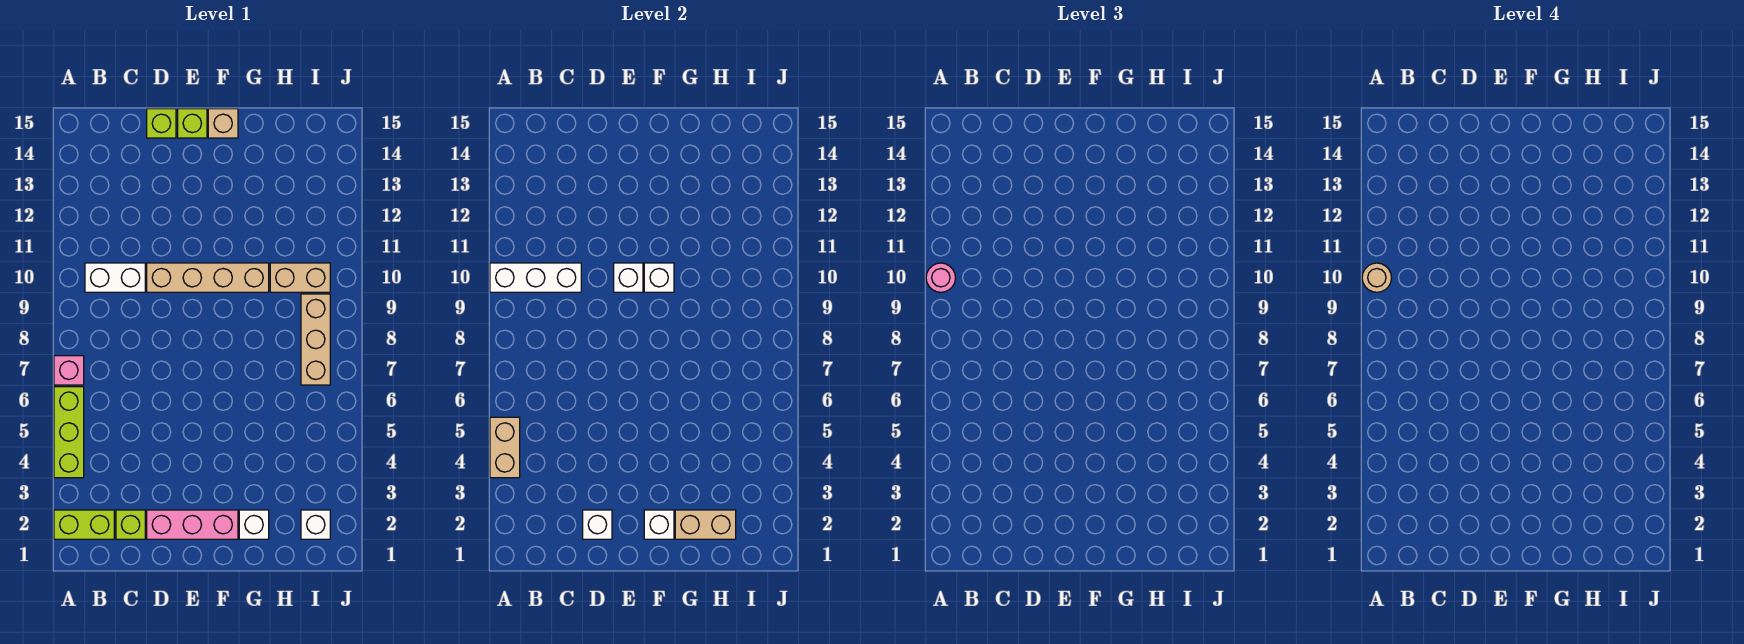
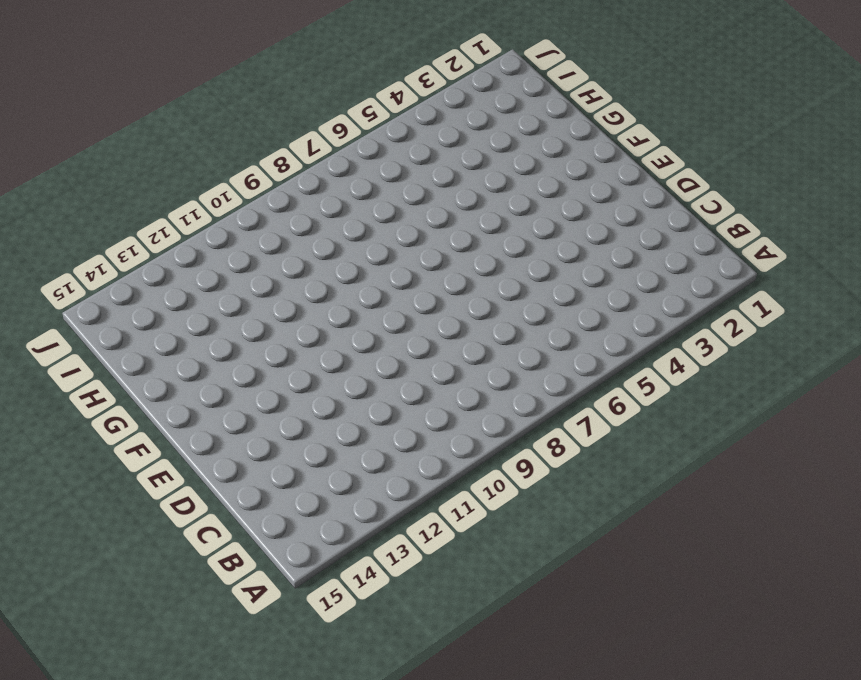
none -> lime 1x2 brick [54,510,114,539]
none -> lime 1x3 brick [54,387,84,478]
none -> pink 1x1 brick [54,356,84,385]

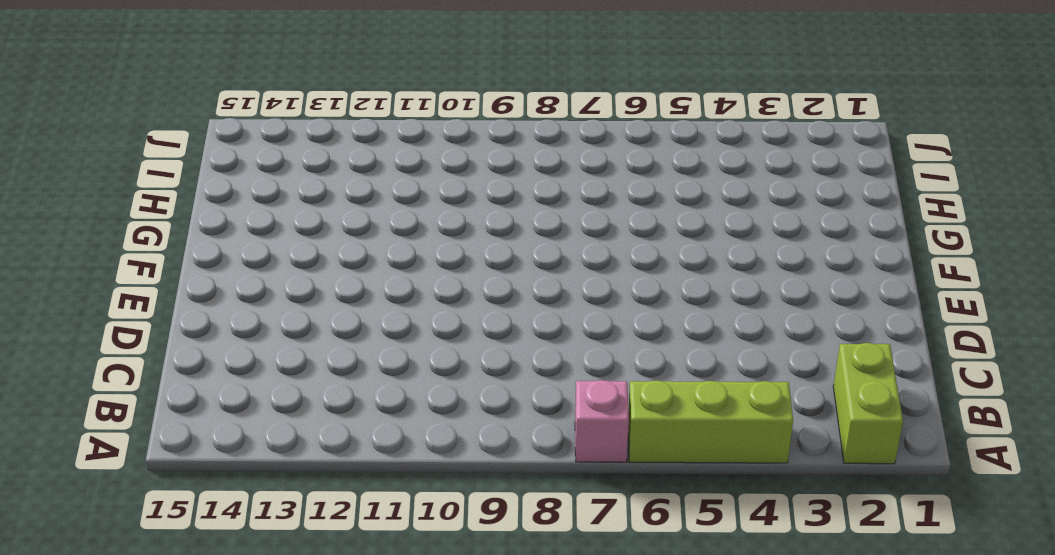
none -> white 1x2 brick [85,263,145,292]
none -> lime 1x1 brick [116,510,145,539]
none -> pink 1x3 brick [147,510,238,539]

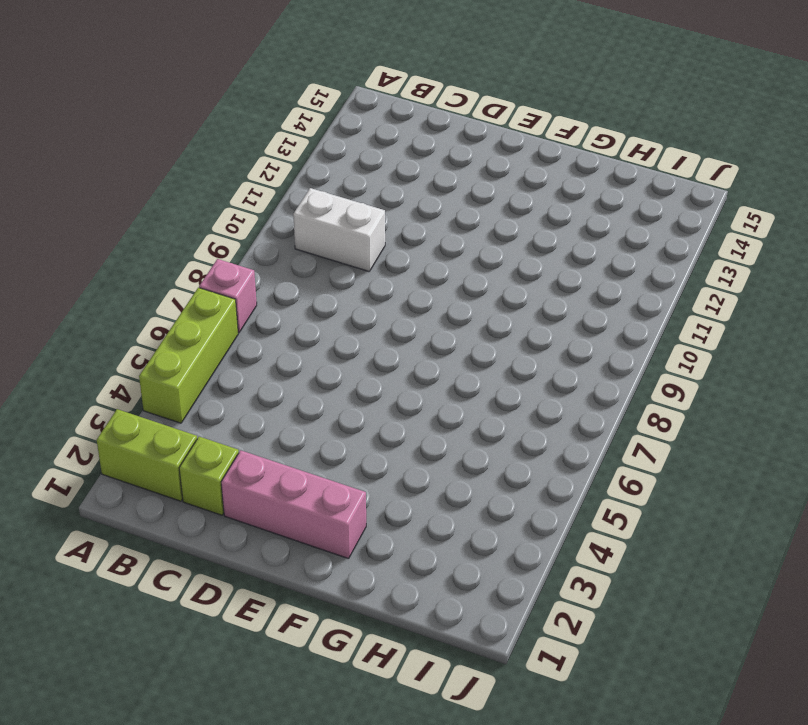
none -> tan 1x4 brick [147,263,269,292]
none -> lime 1x1 brick [147,109,176,138]
none -> lime 1x1 brick [178,109,207,138]

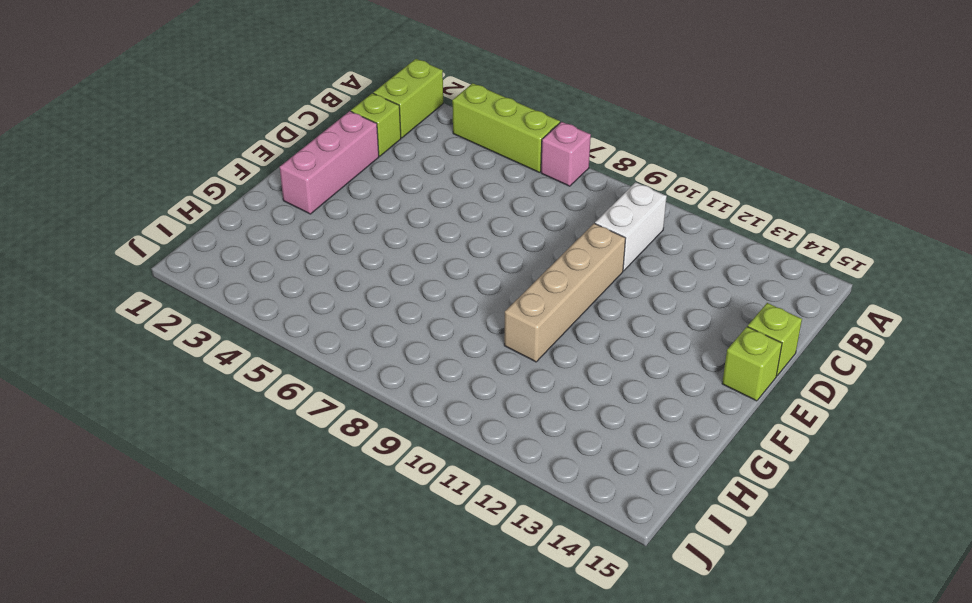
none -> tan 1x1 brick [208,109,238,138]
none -> white 1x1 brick [239,510,269,539]
none -> tan 1x2 brick [270,263,330,292]

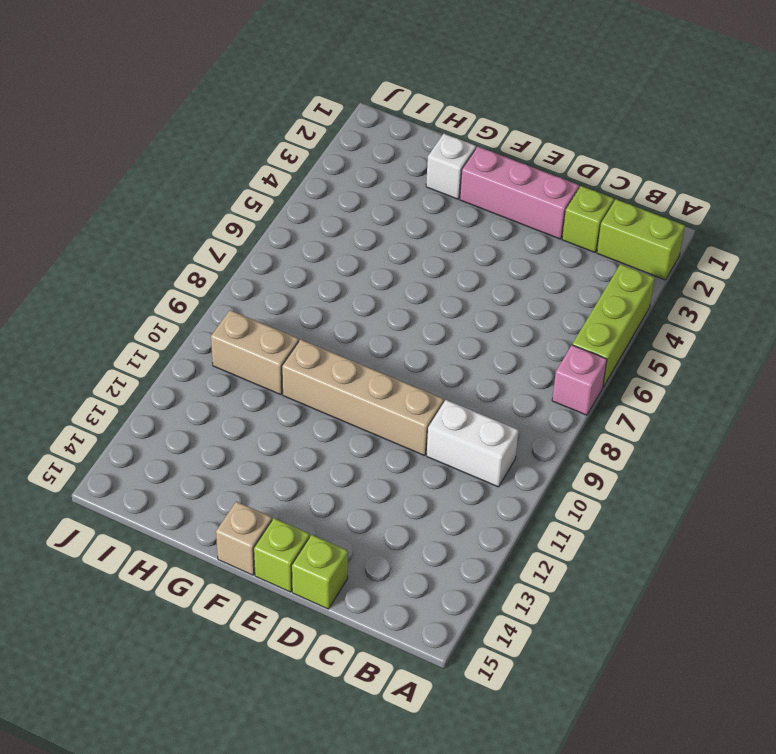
none -> white 1x1 brick [301,510,330,539]
none -> tan 1x3 brick [301,294,330,385]
none -> tan 1x2 brick [490,417,520,478]

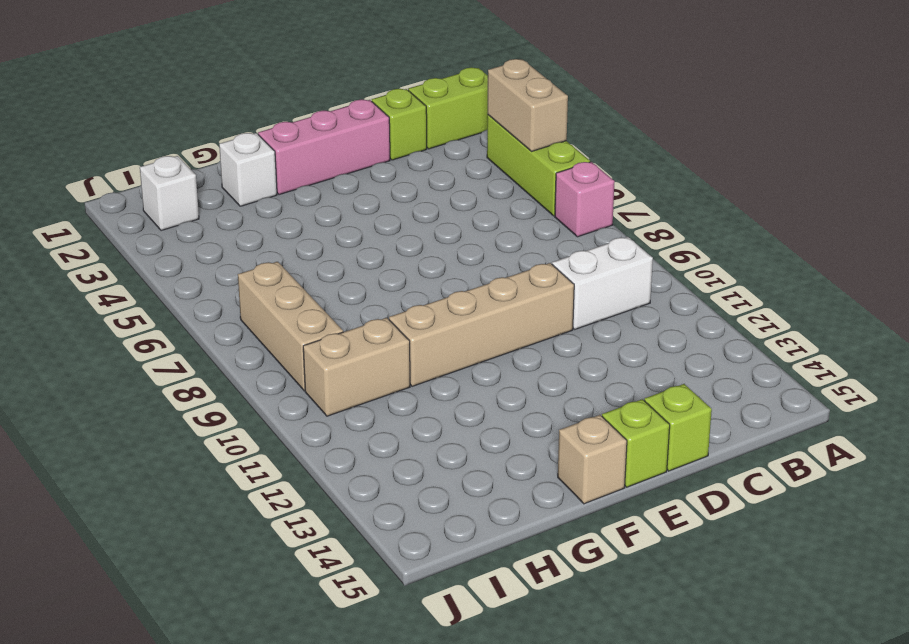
none -> white 1x3 brick [490,263,581,292]
none -> white 1x1 brick [583,510,612,539]
none -> white 1x1 brick [614,263,643,292]

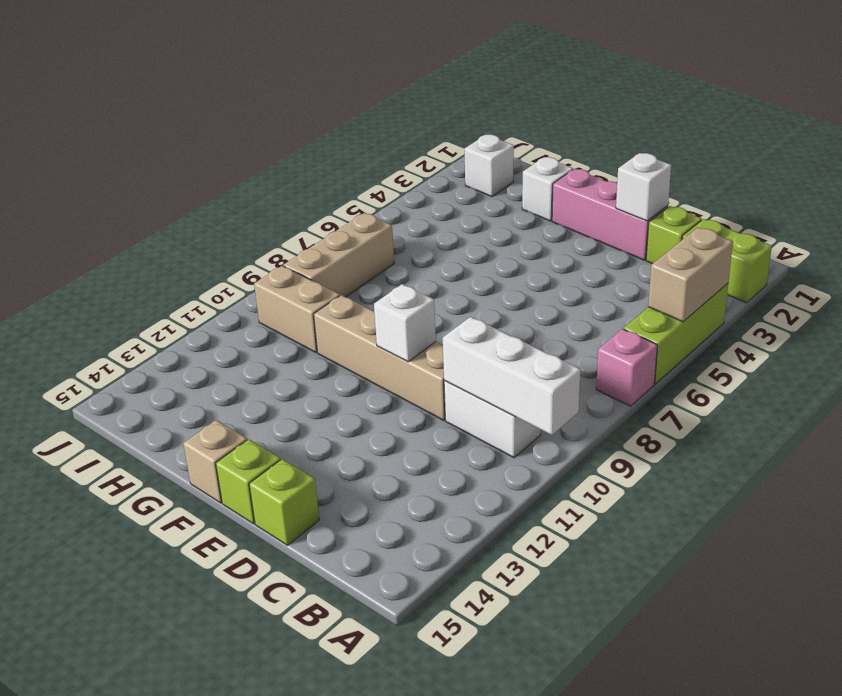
none -> white 1x1 brick [644,510,674,539]
none -> white 1x1 brick [644,263,674,292]
none -> tan 1x2 brick [675,510,736,539]

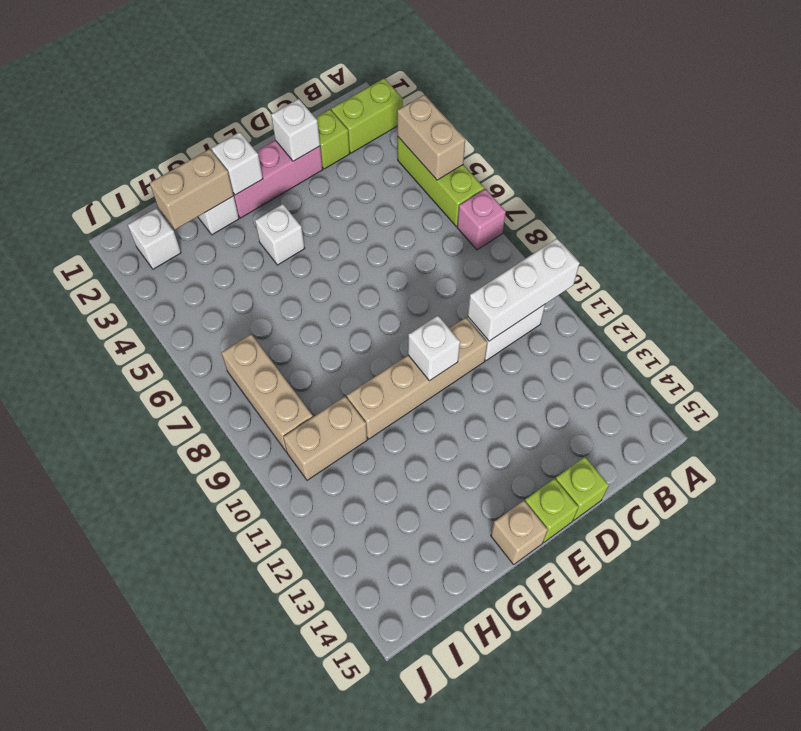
white 1x1 brick [255,204,305,265] -> white 1x1 brick moved to [644,263,674,292]
none -> pink 1x1 round brick [926,263,955,292]
none -> tan 1x1 round brick [1362,263,1391,292]

